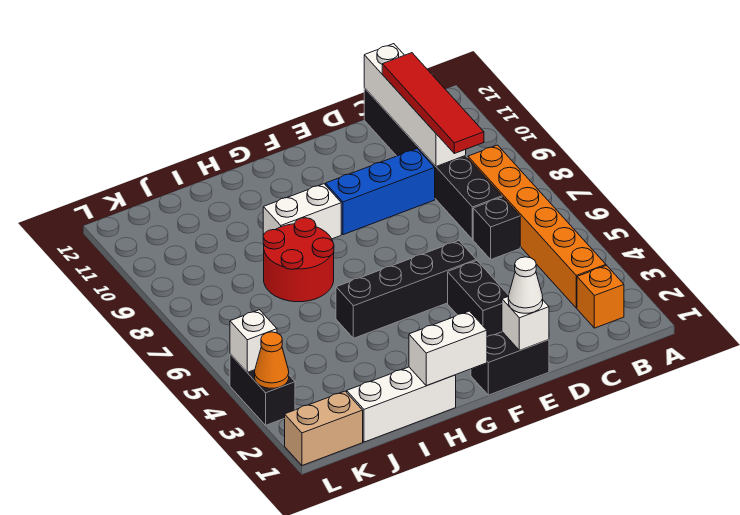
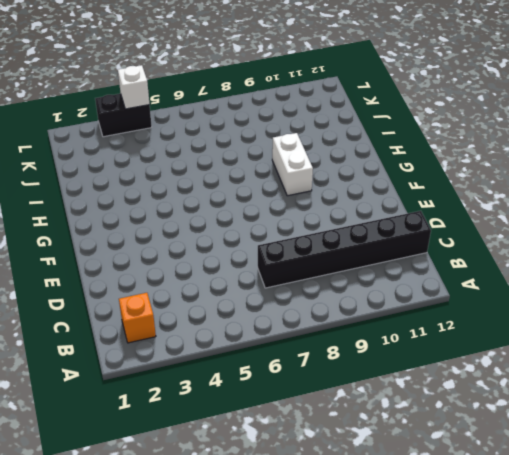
none -> orange 1x6 brick [468,145,606,308]
none -> black 1x1 brick [473,197,520,259]
none -> blue 1x3 brick [326,149,435,235]

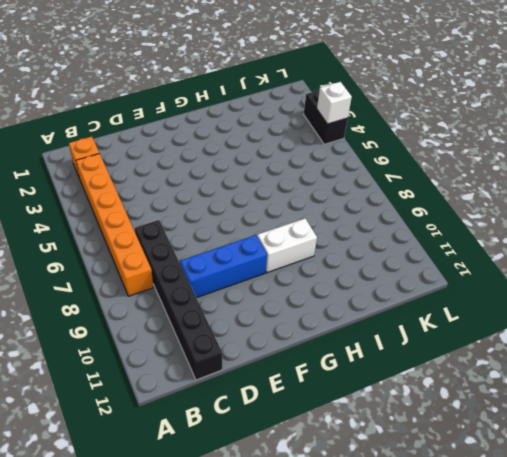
none -> black 1x1 brick [473,197,520,259]
none -> black 1x2 brick [471,332,549,395]
none -> black 1x2 brick [448,261,509,337]

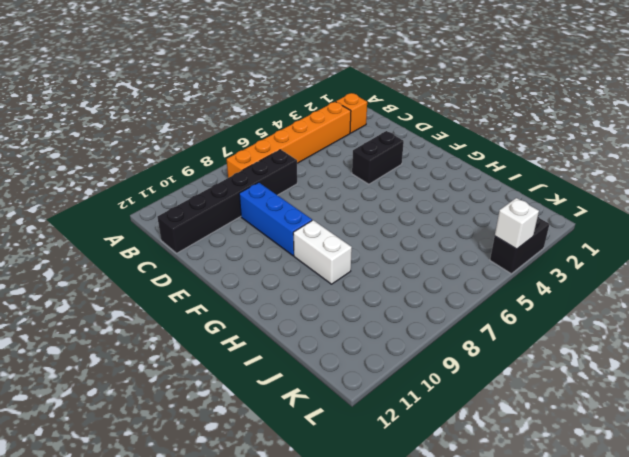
none -> black 1x1 brick [473,197,520,259]
none -> black 1x2 brick [471,332,549,395]
none -> black 1x4 brick [336,241,476,338]

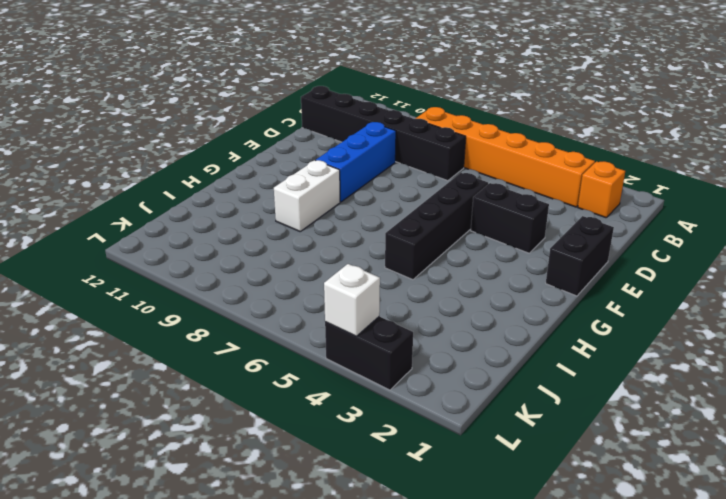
none -> black 1x1 brick [473,197,520,259]
none -> white 1x3 brick [347,367,456,442]
none -> red 2x2 round brick [263,218,334,302]

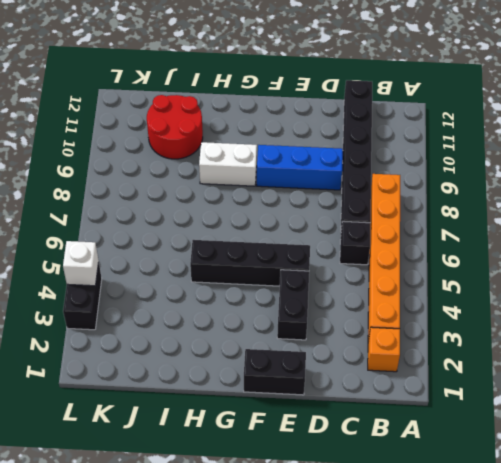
red 2x2 round brick [147,95,203,159] -> red 2x2 round brick moved to [263,218,334,302]
none -> white 1x3 brick [347,367,456,442]
none -> tan 1x2 brick [285,391,363,465]
none -> white 1x4 brick [364,44,466,166]

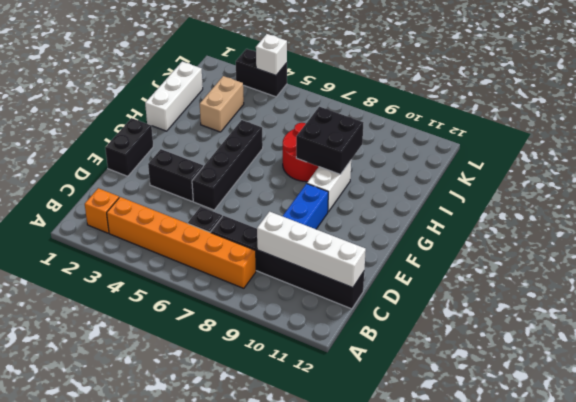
black 2x2 brick [296,107,363,175] -> none
tan 1x2 brick [200,76,244,132] -> tan 1x2 brick moved to [285,391,363,465]
none -> white 1x1 brick [502,297,549,350]
none -> white 1x2 brick [409,311,487,386]
none -> orange 1x1 cone [255,332,289,388]

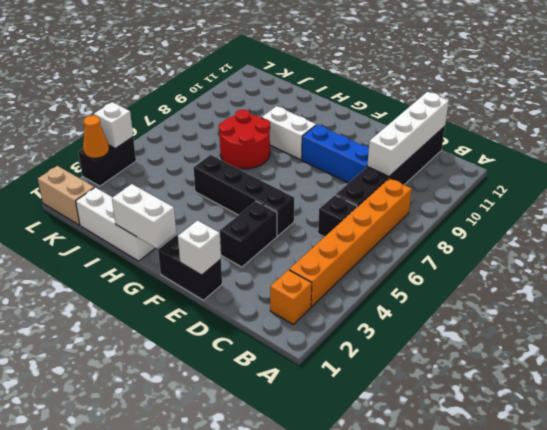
none -> red 1x4 tile [382,53,484,153]
none -> white 1x1 cone [508,257,543,313]

